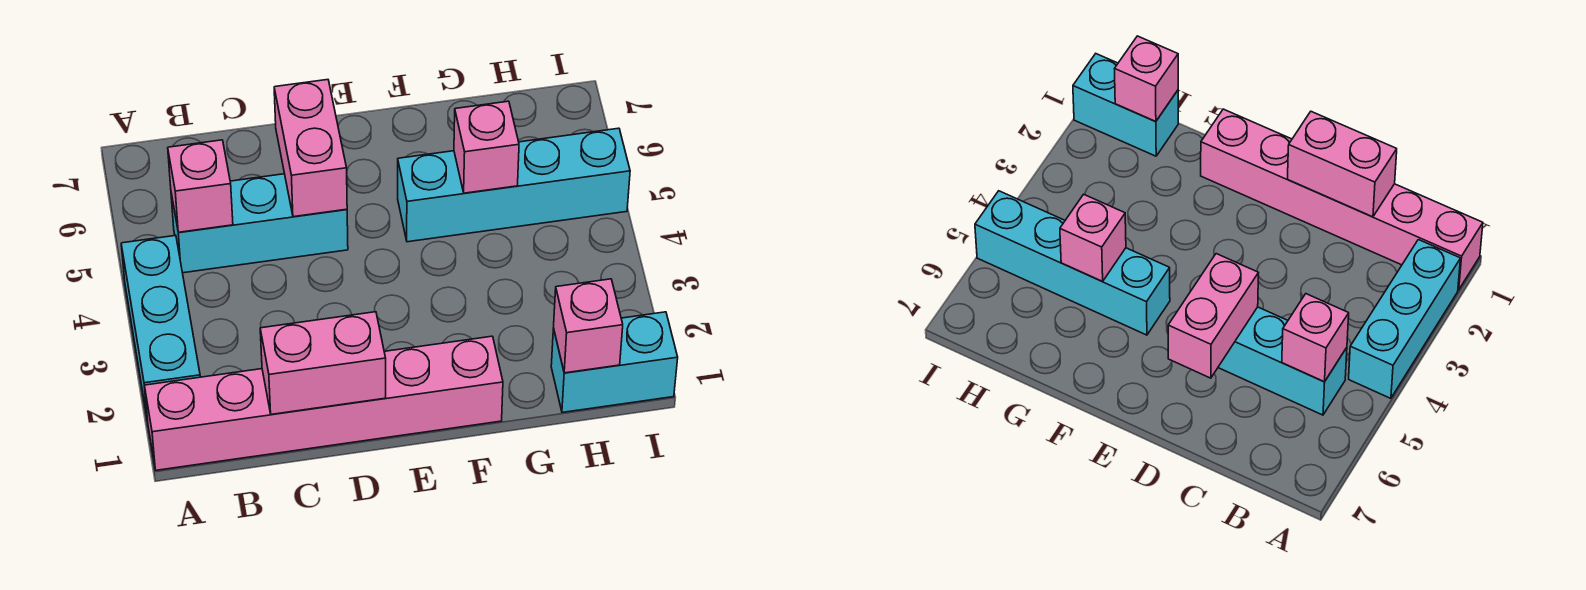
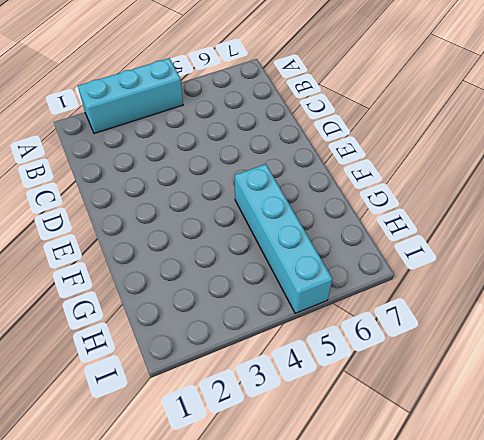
none -> pink 1x6 brick [144,336,503,470]
none -> cyan 1x3 brick [171,174,348,273]

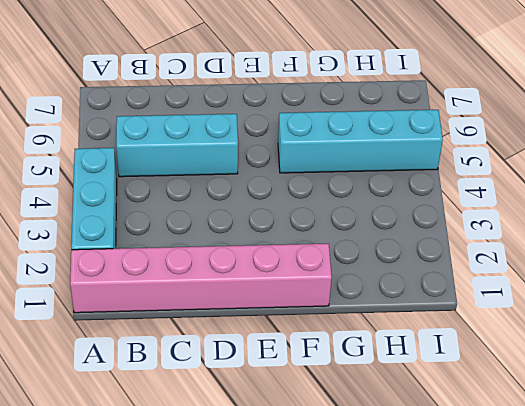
none -> cyan 1x2 brick [551,312,678,412]
none -> pink 1x1 brick [168,140,233,232]

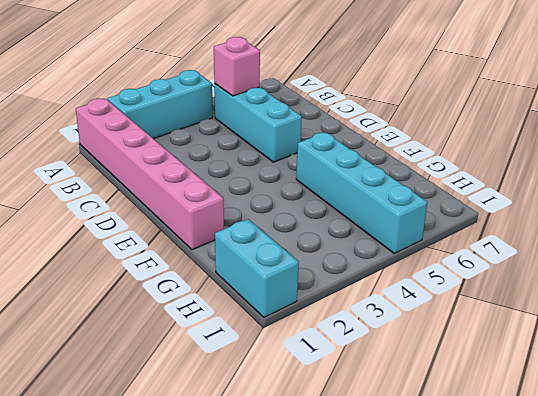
none -> pink 1x2 brick [260,312,386,414]
none -> pink 1x2 brick [274,80,347,217]

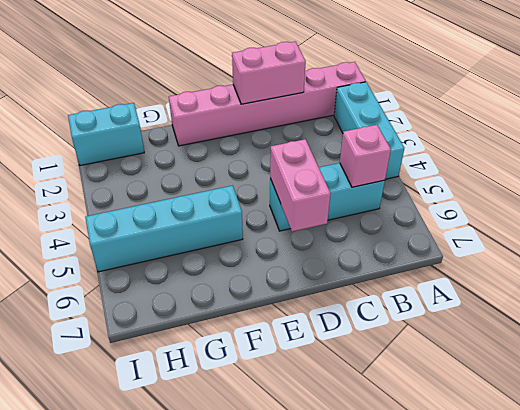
none -> pink 1x1 brick [454,101,519,193]
none -> pink 1x1 brick [554,279,623,373]

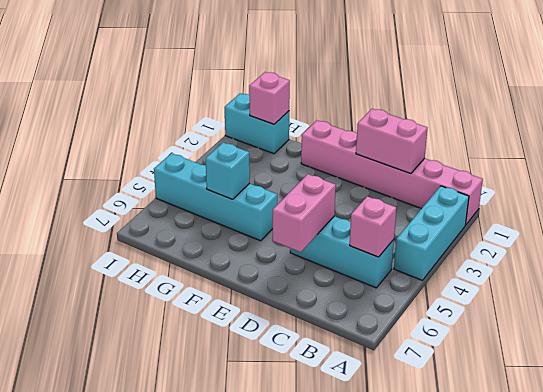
cyan 1x1 brick [206,142,250,199] -> pink 1x1 brick [454,101,519,193]

